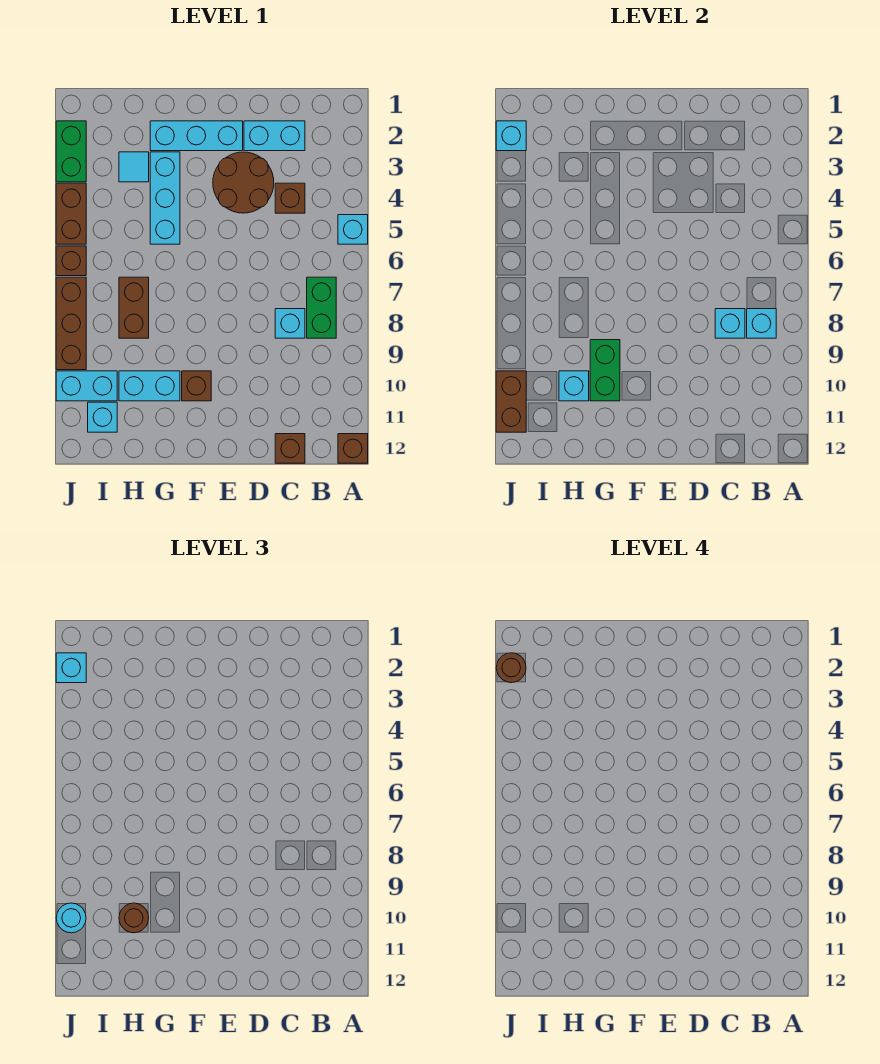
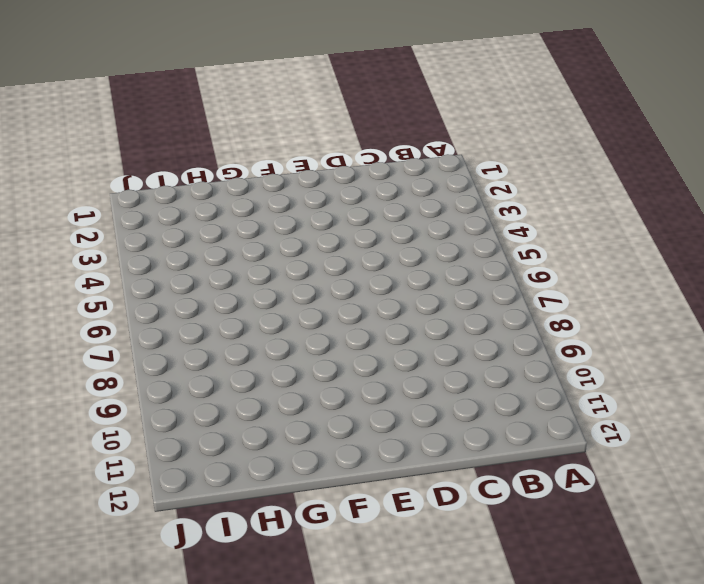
none -> cyan 1x1 brick [338,215,368,244]
none -> brown 1x1 brick [338,434,368,463]
none -> green 1x2 brick [307,277,336,338]
none -> cyan 1x2 brick [244,121,305,151]

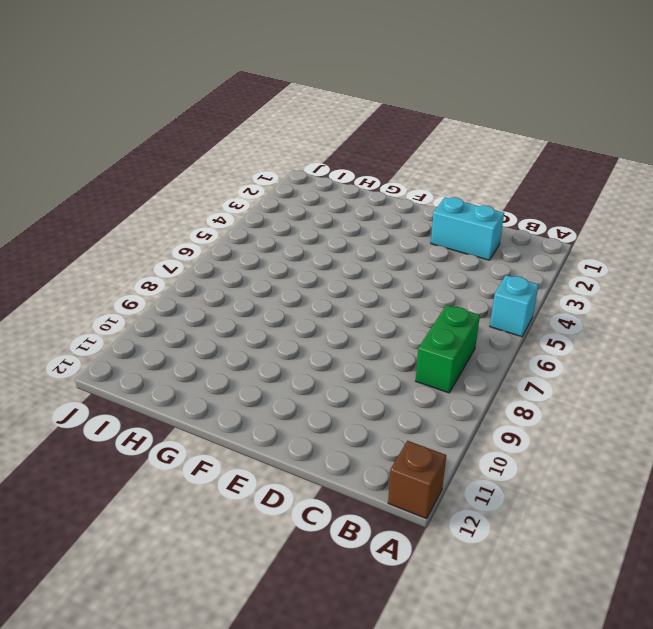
none -> brown 1x1 brick [275,183,305,213]
none -> cyan 1x1 brick [275,309,305,338]
none -> brown 1x1 brick [275,434,305,463]
none -> brown 2x2 round brick [213,152,274,213]

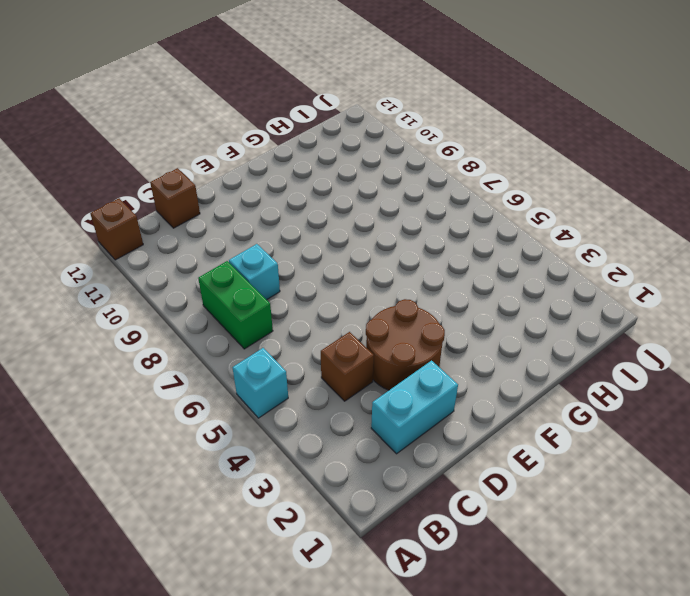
none -> cyan 1x3 brick [150,121,243,151]
none -> brown 1x1 brick [182,371,211,401]
none -> cyan 1x3 brick [150,152,180,244]
none -> cyan 1x2 brick [119,371,180,401]

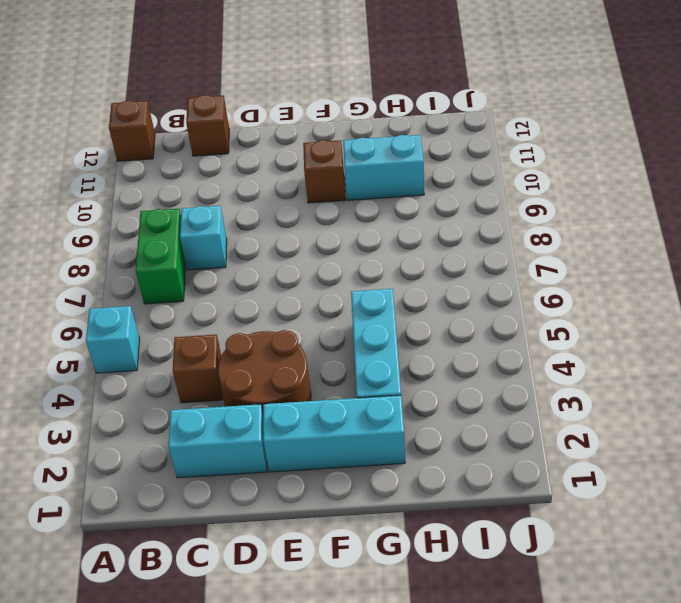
none -> cyan 1x1 tile [119,152,149,182]
none -> brown 1x2 brick [119,277,149,338]
none -> cyan 1x2 brick [56,371,117,401]
none -> cyan 1x1 brick [88,402,117,432]

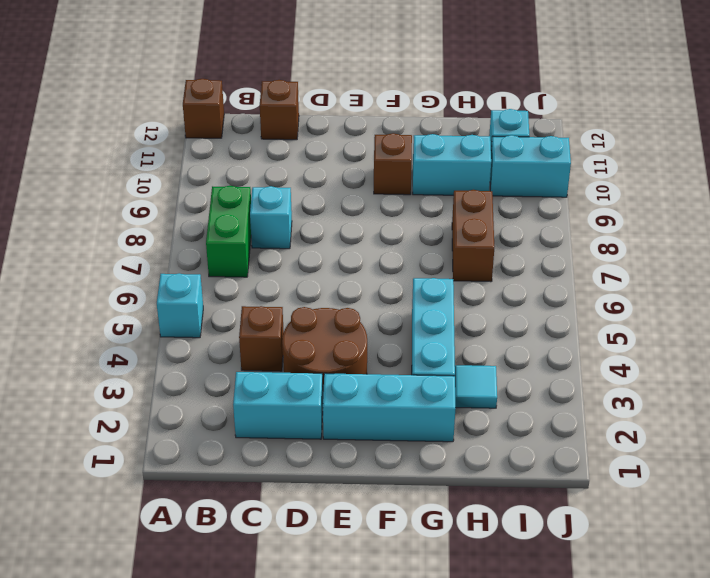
none -> green 1x2 brick [56,121,86,182]
none -> brown 1x2 brick [56,183,86,244]
none -> brown 1x1 brick [56,246,86,276]
none -> brown 1x3 brick [56,277,86,370]

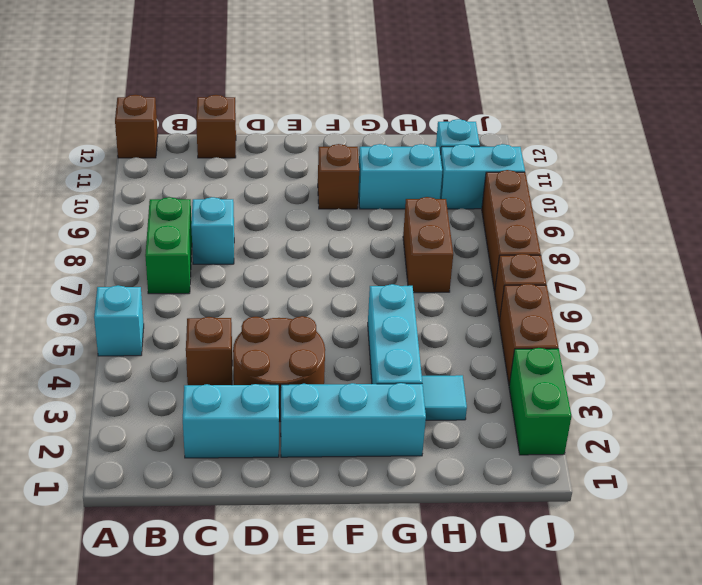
none -> cyan 1x1 brick [747,309,776,338]
none -> cyan 1x1 brick [715,309,745,338]
none -> green 1x2 brick [590,340,620,401]
none -> cyan 1x1 brick [559,371,589,401]

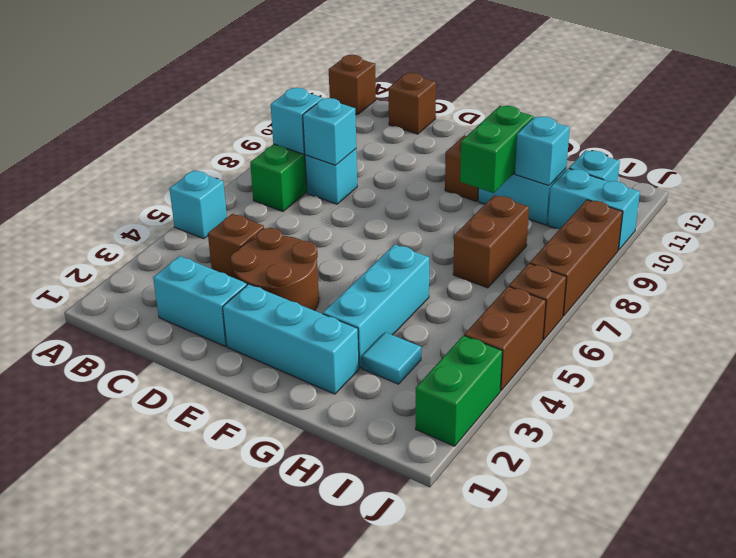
none -> cyan 1x1 brick [496,121,526,151]
none -> brown 1x2 brick [496,371,526,432]
none -> brown 1x1 round brick [119,903,149,933]
none -> cyan 1x1 brick [56,653,86,683]

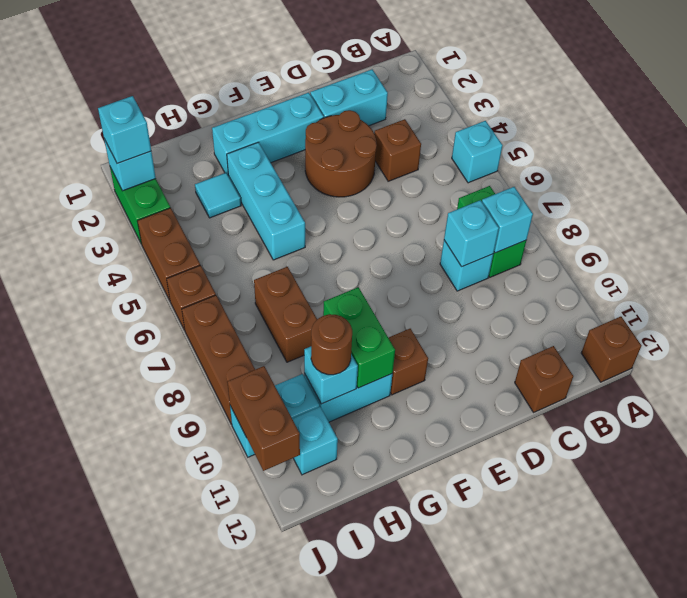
none -> cyan 1x1 round brick [56,903,86,933]
none -> brown 1x1 round brick [496,653,526,683]

